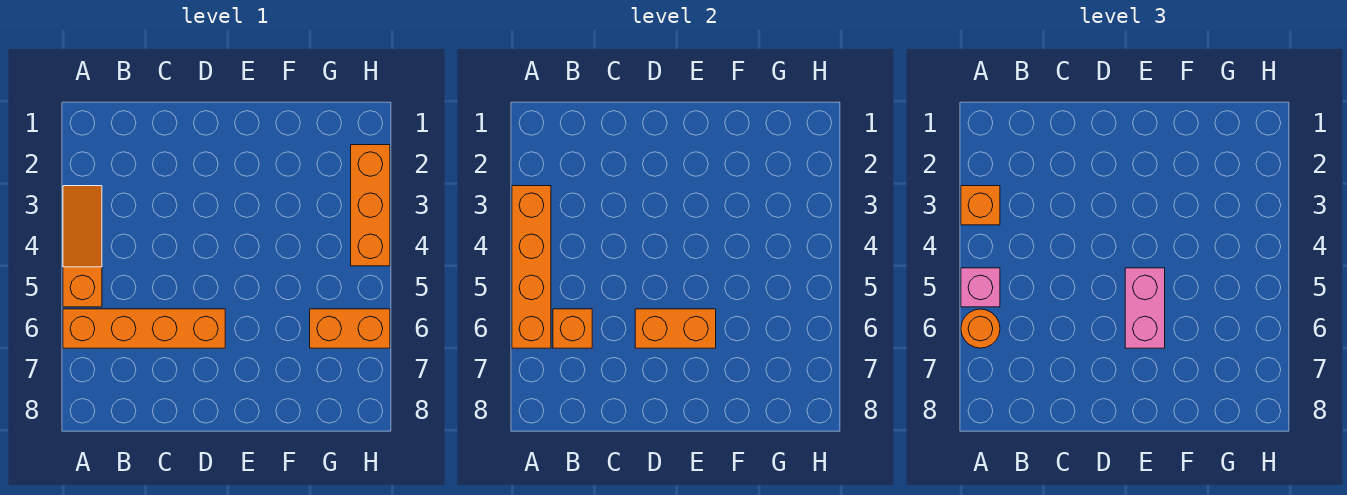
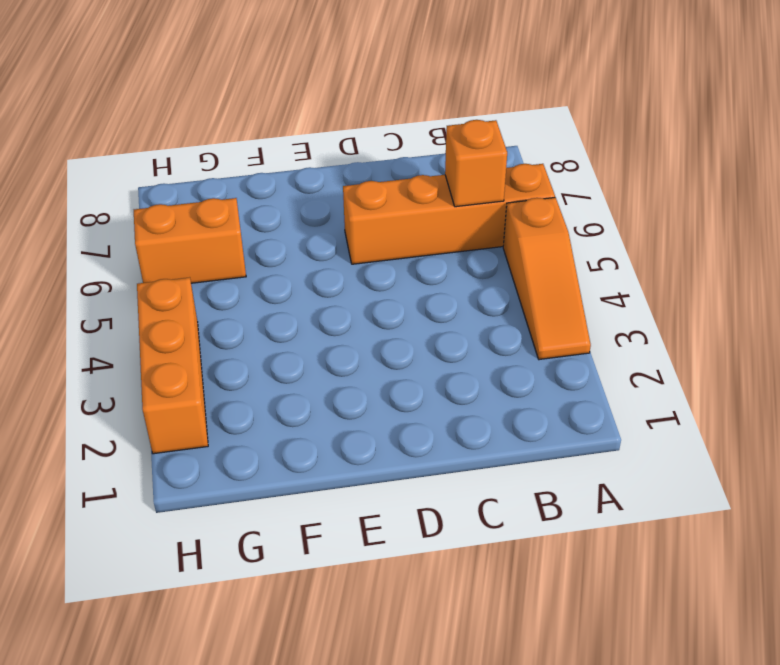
none -> orange 1x4 brick [512,186,551,348]
none -> orange 1x2 brick [635,309,716,348]

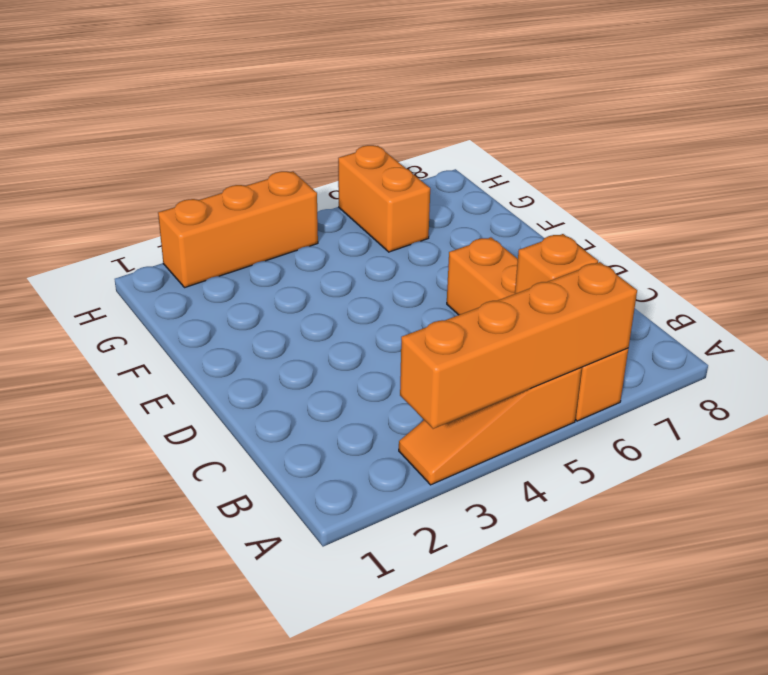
none -> orange 1x2 brick [635,309,716,348]
none -> orange 1x1 brick [961,186,1000,225]

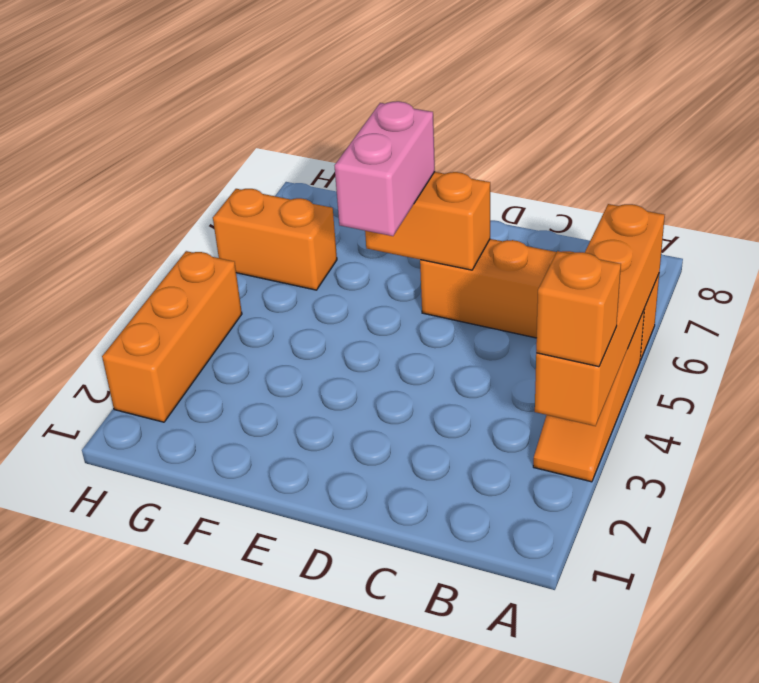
none -> orange 1x1 brick [553,309,592,348]
none -> pink 1x1 brick [961,268,1000,307]

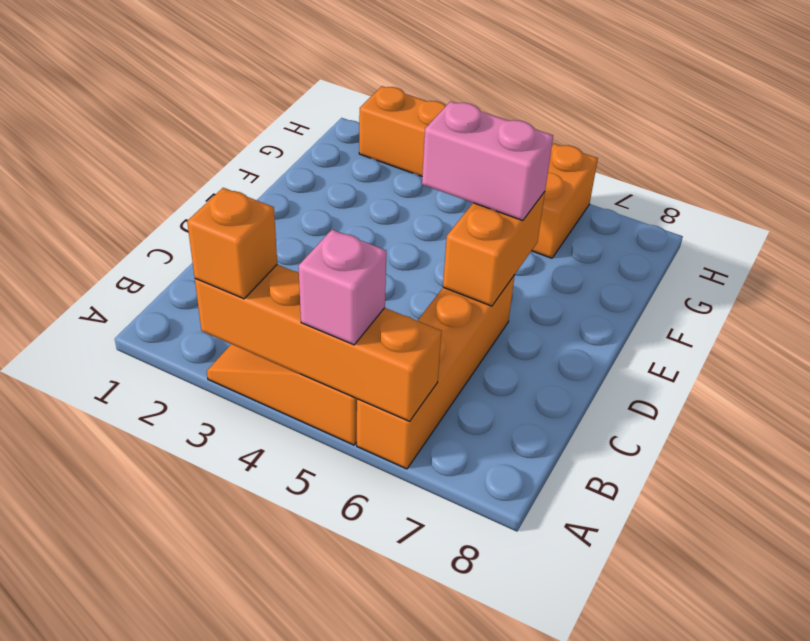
none -> orange 1x1 brick [553,309,592,348]
none -> orange 1x1 round brick [961,309,1000,348]

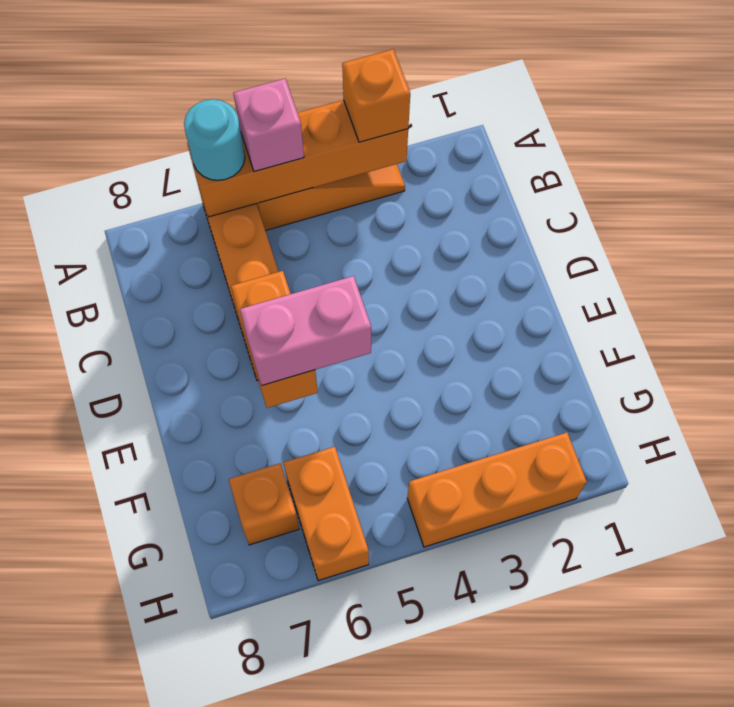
cyan 1x1 round brick [184,99,245,180] -> orange 1x1 round brick [961,309,1000,348]
orange 1x1 brick [229,463,299,545] -> orange 1x1 brick moved to [553,309,592,348]

